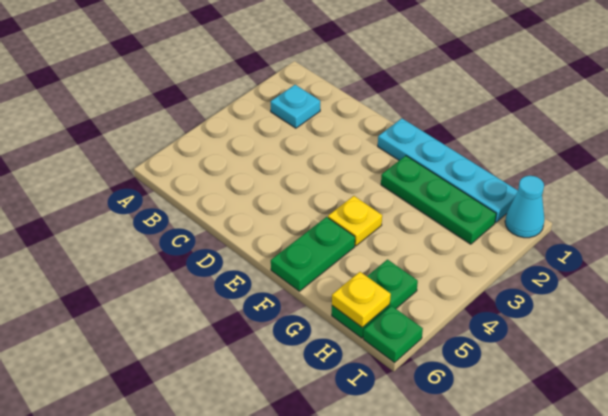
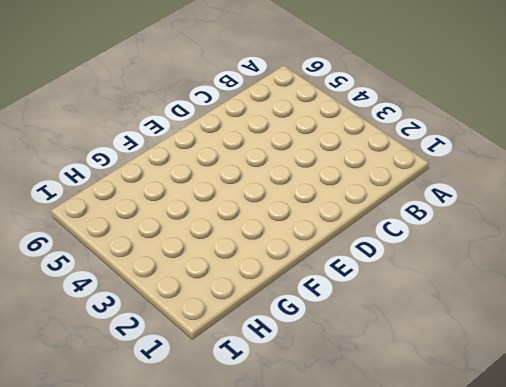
none -> cyan 1x1 plate [271,85,320,128]
none -> cyan 1x4 plate [378,119,518,223]

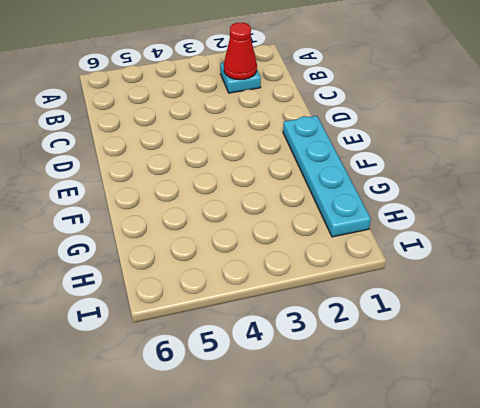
red 1x1 cone [224,22,257,80] -> none
none -> green 1x3 plate [381,156,496,244]
none -> yellow 1x1 plate [328,196,382,246]

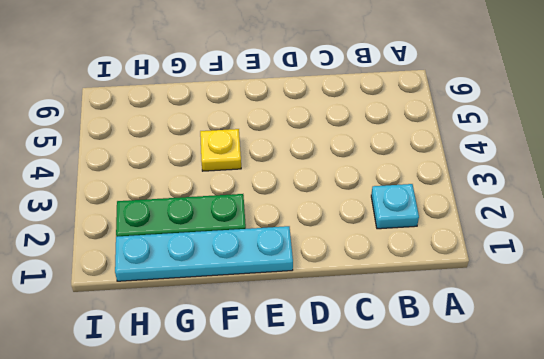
none -> green 1x2 plate [271,217,355,291]
none -> green 1x2 plate [332,260,418,338]

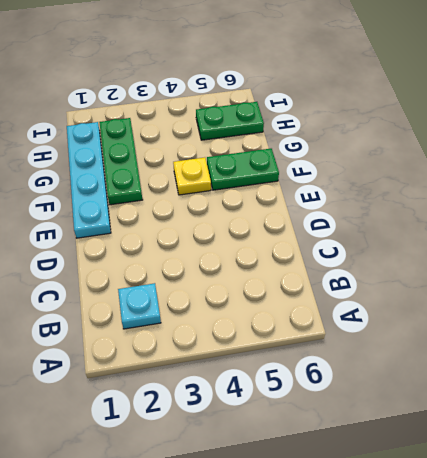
none -> cyan 1x1 cone [505,176,545,238]
none -> green 1x1 plate [363,306,423,363]

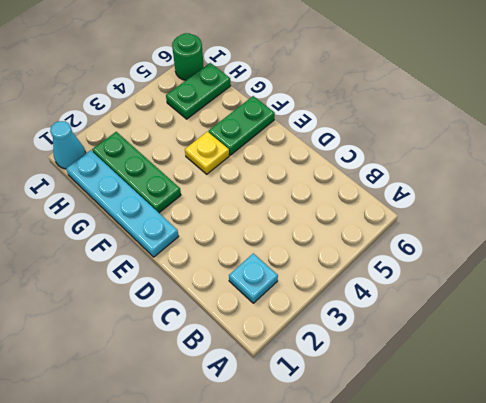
green 1x1 round brick [172,33,204,80] -> green 1x1 plate [363,306,423,363]
none -> yellow 1x1 plate [332,272,391,328]

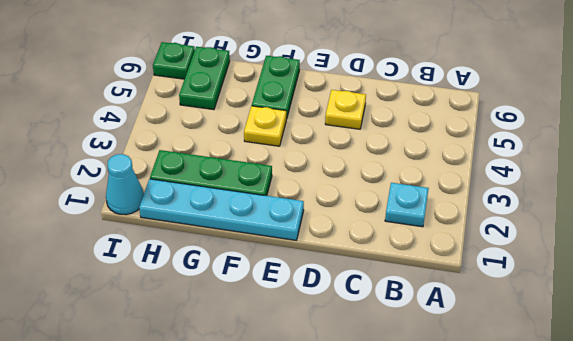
yellow 1x1 plate [325,90,366,129] -> yellow 1x1 plate moved to [332,272,391,328]

